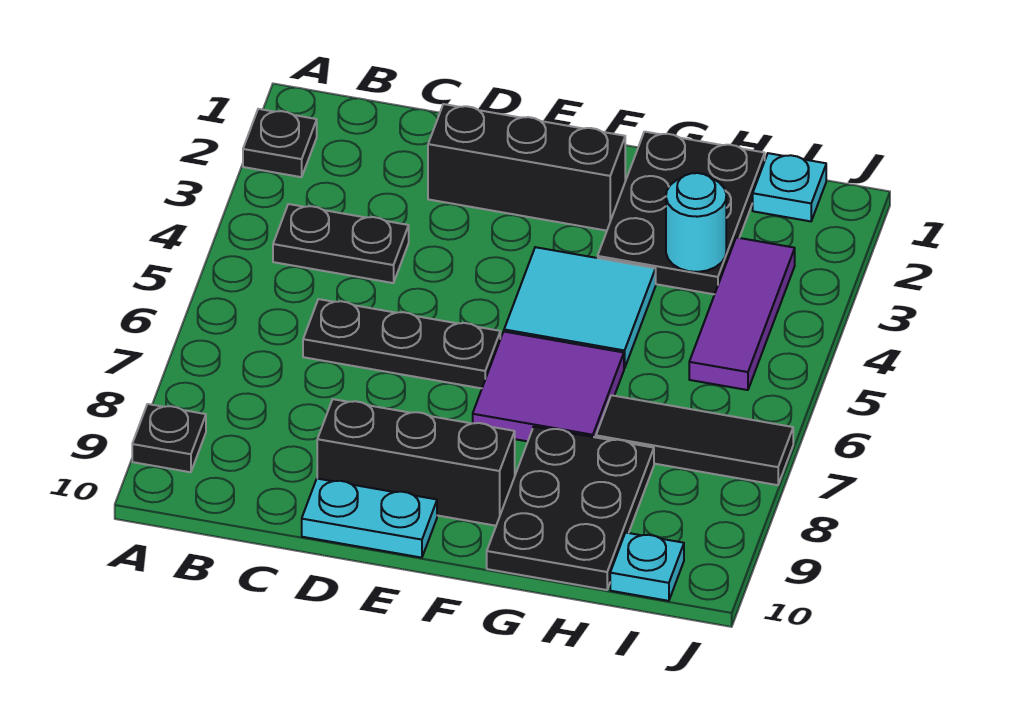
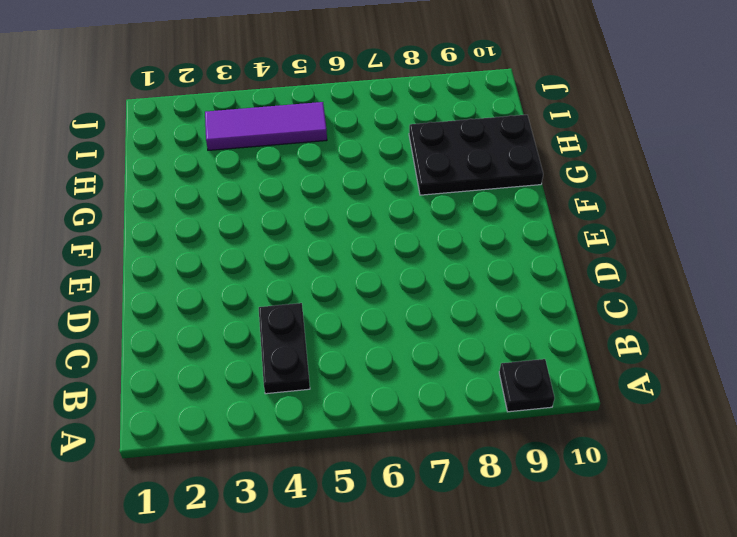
none -> black 1x1 plate [243,109,317,177]
none -> black 1x3 plate [303,299,500,388]
none -> black 1x3 brick [428,104,625,231]

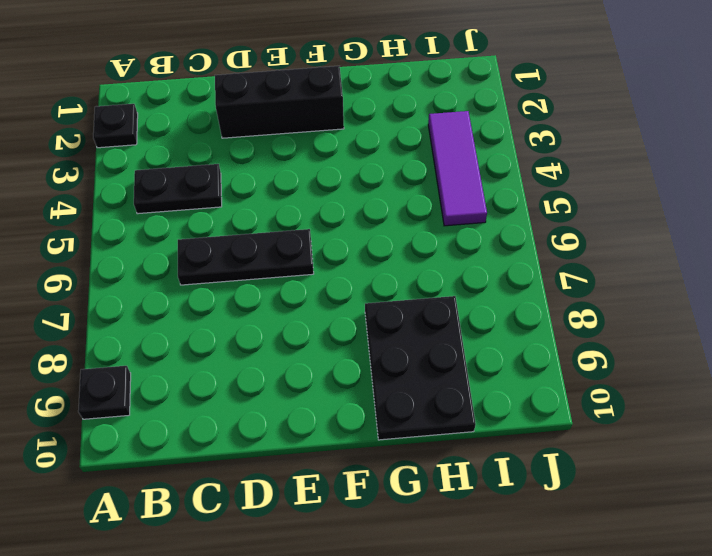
none -> black 1x3 brick [317,399,515,526]
none -> cyan 1x2 plate [302,479,437,558]
none -> cyan 2x2 tile [504,247,656,368]

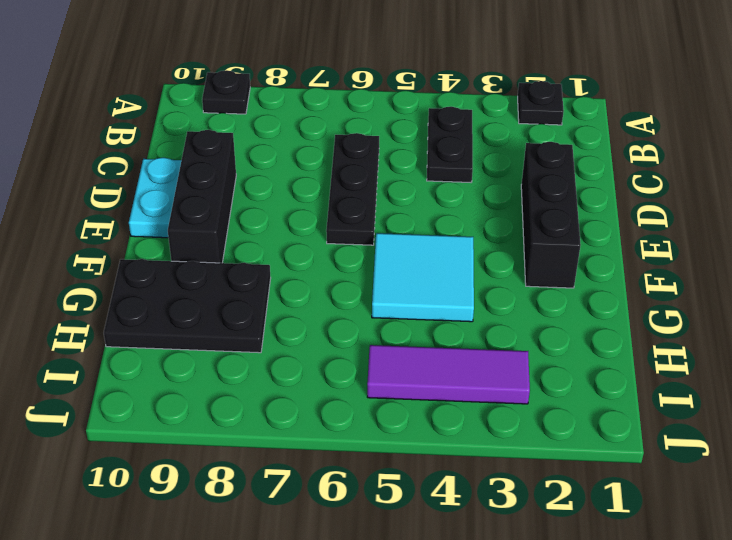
none -> purple 2x2 tile [473,332,624,441]
none -> black 2x3 plate [598,132,765,294]
none -> black 1x3 tile [596,395,793,485]

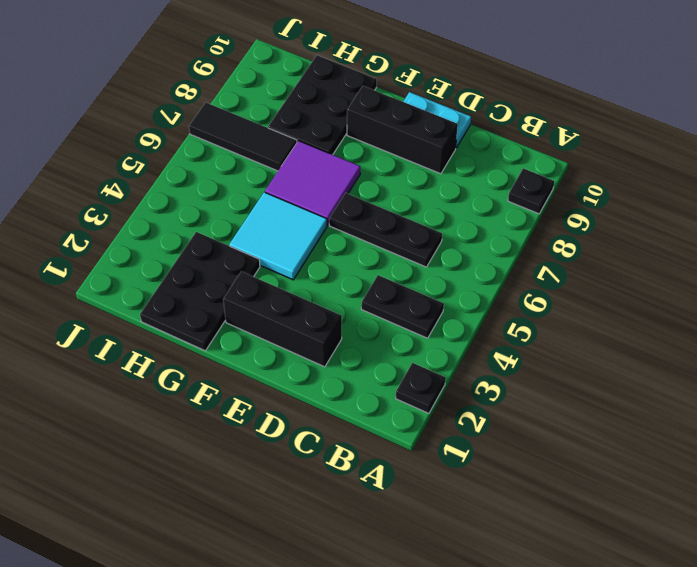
none -> cyan 1x1 plate [753,153,826,221]
none -> purple 1x3 tile [689,237,795,390]
none -> cyan 1x1 plate [610,533,684,601]

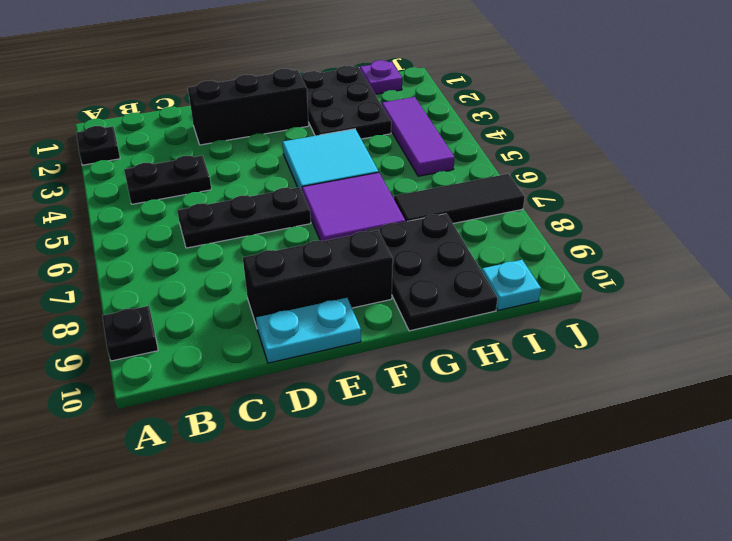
purple 1x1 plate [360,60,402,94] -> cyan 1x1 plate [753,153,826,221]
none -> cyan 1x1 round brick [666,173,726,272]

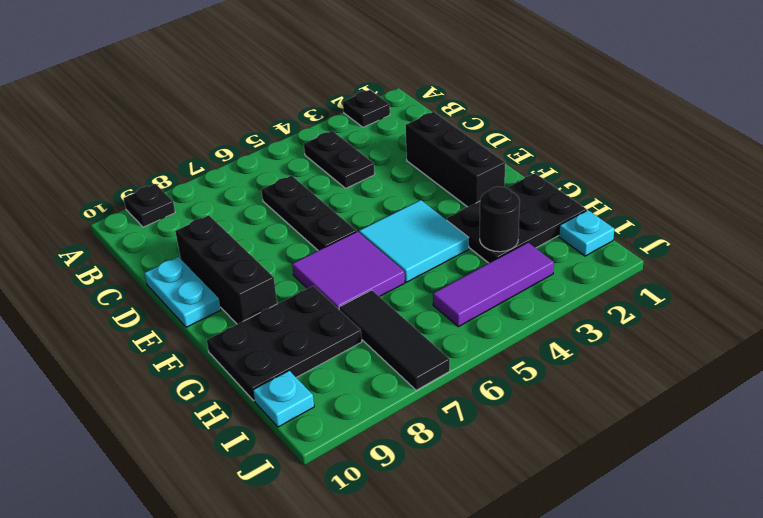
black 1x1 round brick [480,187,520,252] -> cyan 1x1 round brick [666,173,726,272]

